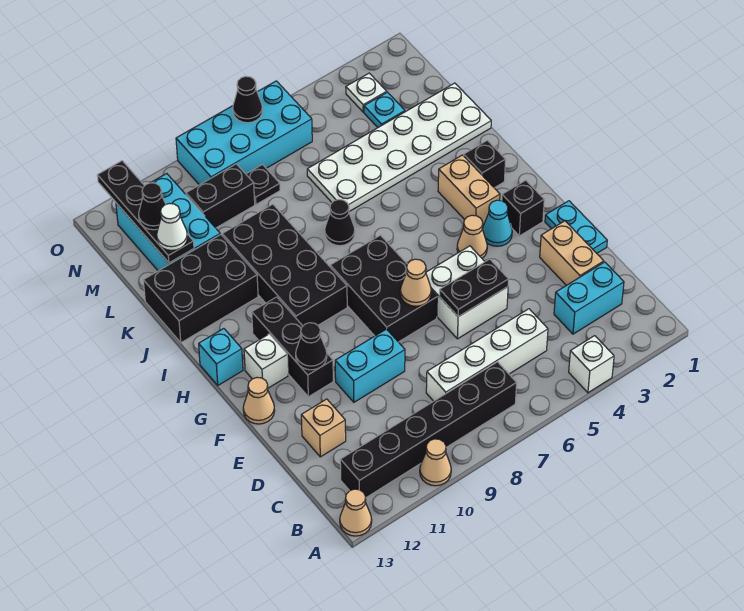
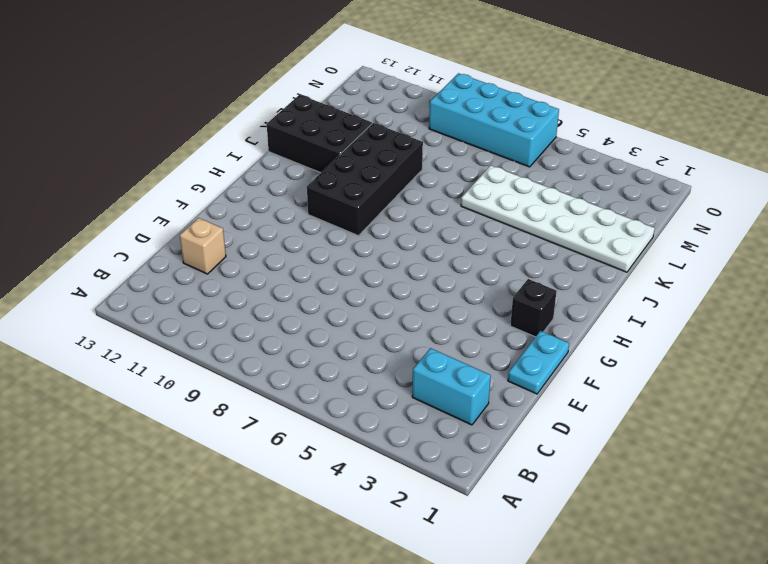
none -> white 1x1 brick [569,336,614,393]
none -> tan 1x1 cone [420,439,451,486]
none -> tan 1x1 cone [340,489,372,536]
none -> black 1x6 brick [340,362,517,497]

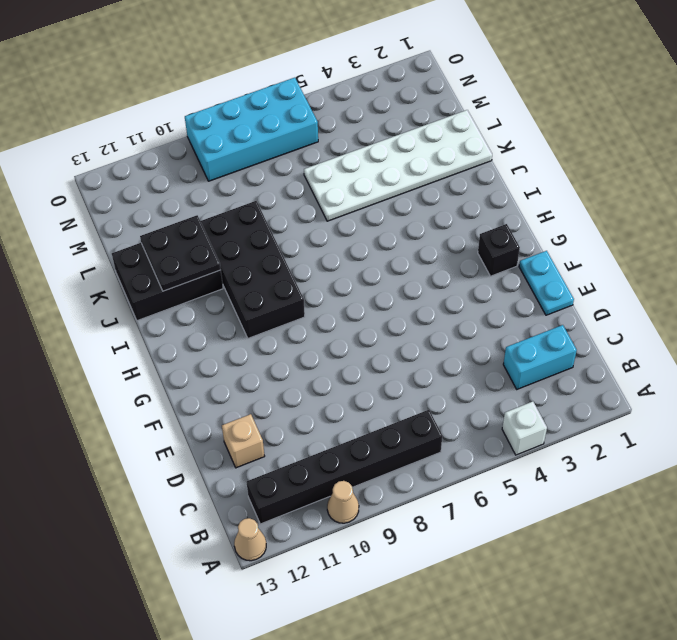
black 2x2 plate [140,215,221,291] -> none
none -> white 1x4 brick [426,309,548,401]
none -> tan 1x2 brick [540,221,604,285]
none -> white 2x2 brick [426,246,508,339]
none -> cyan 1x2 brick [335,329,405,402]

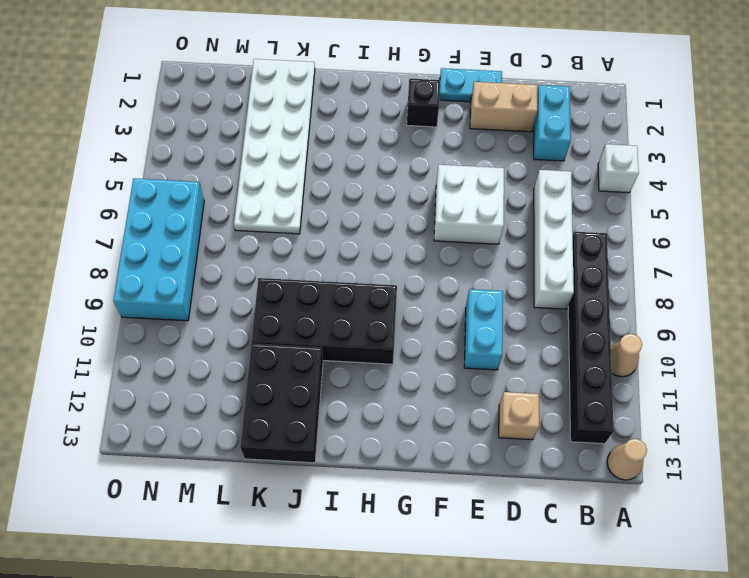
none -> black 2x3 brick [330,235,437,342]
none -> black 1x3 brick [252,297,333,397]
none -> tan 1x1 cone [243,378,275,424]
none -> cyan 1x1 cone [483,200,512,246]

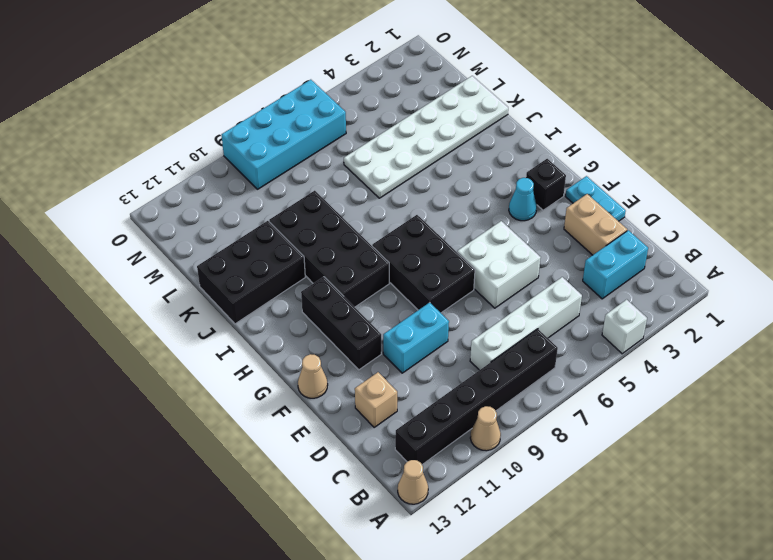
none -> tan 1x1 cone [457,215,487,258]
none -> white 1x1 brick [244,334,288,388]
none -> tan 1x2 brick [438,155,500,226]
none -> cyan 1x1 brick [199,329,243,385]

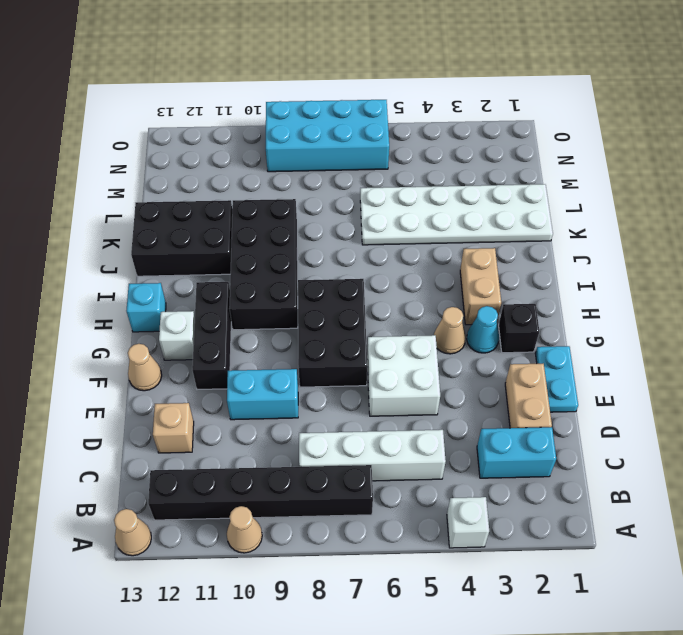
none -> black 1x1 brick [464,140,506,188]
none -> black 1x1 cone [325,200,355,246]
none -> cyan 2x3 brick [116,174,220,271]
none -> cyan 1x1 plate [364,92,405,127]

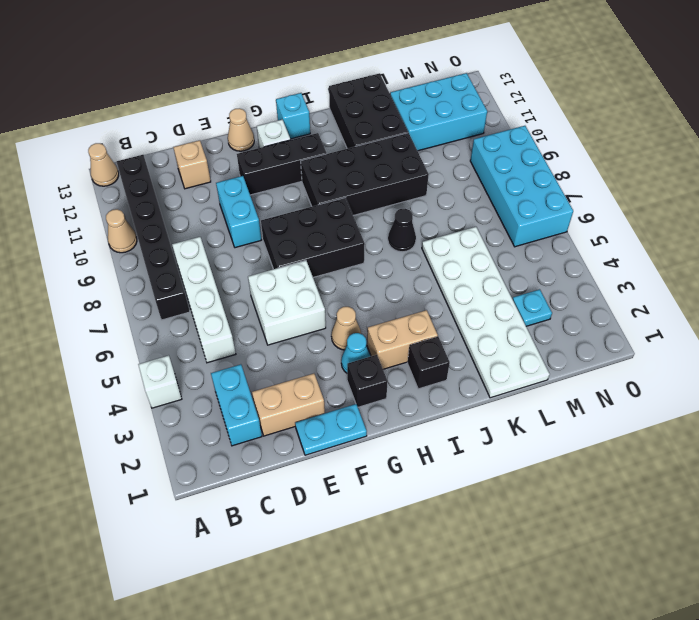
none -> black 1x1 plate [246,165,280,204]
none -> black 1x2 brick [186,164,255,228]
none -> white 1x1 plate [346,73,387,112]
none -> black 1x2 plate [440,259,509,317]

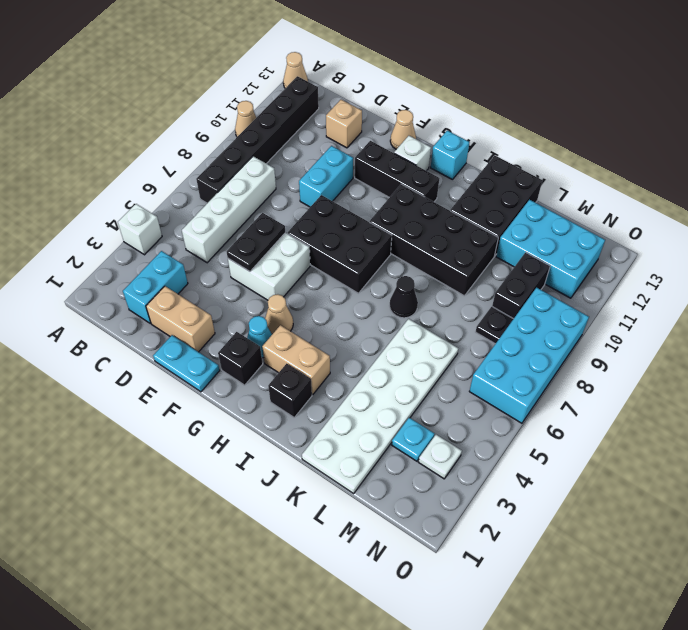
none -> tan 1x1 cone [400,259,431,306]
none -> black 1x1 cone [296,323,327,370]
none -> black 1x4 plate [97,161,194,263]
none -> black 1x1 cone [233,76,263,123]

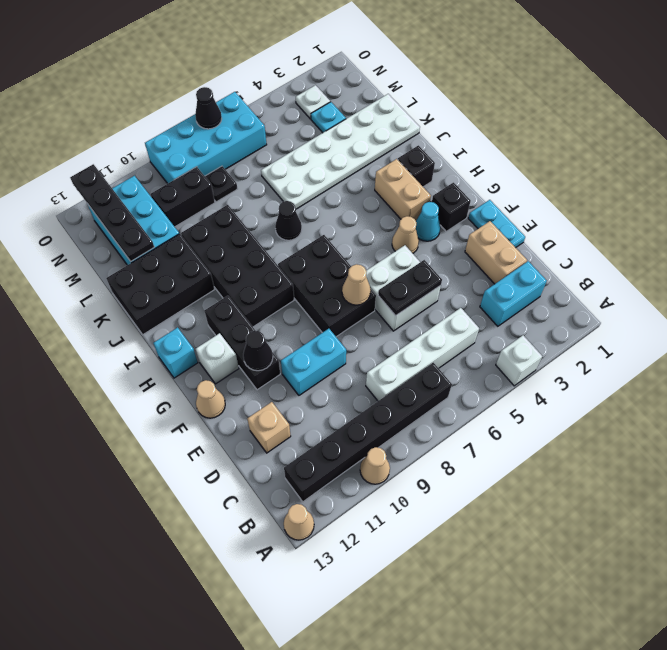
none -> white 1x1 cone [157,204,187,250]
none -> black 1x1 cone [139,183,166,230]

